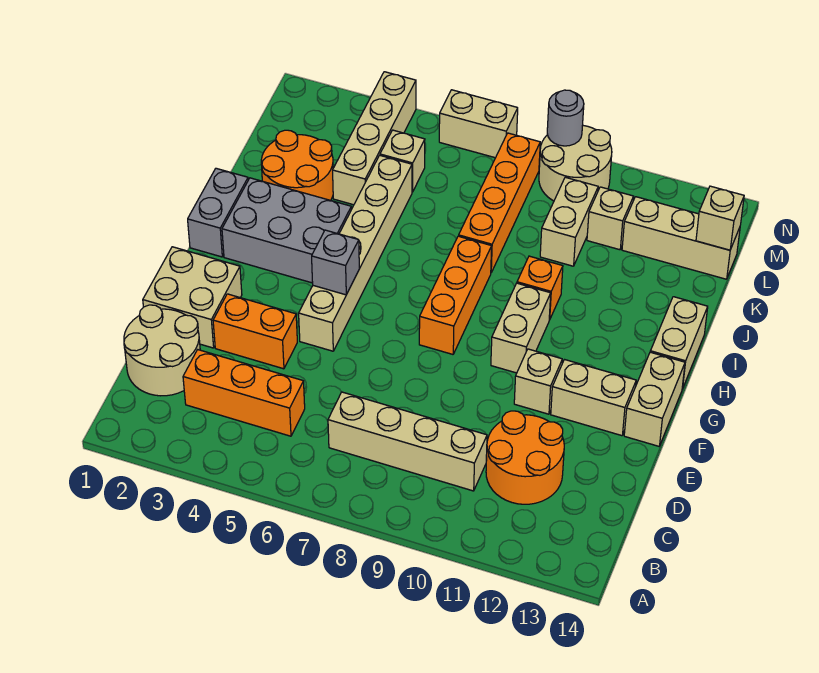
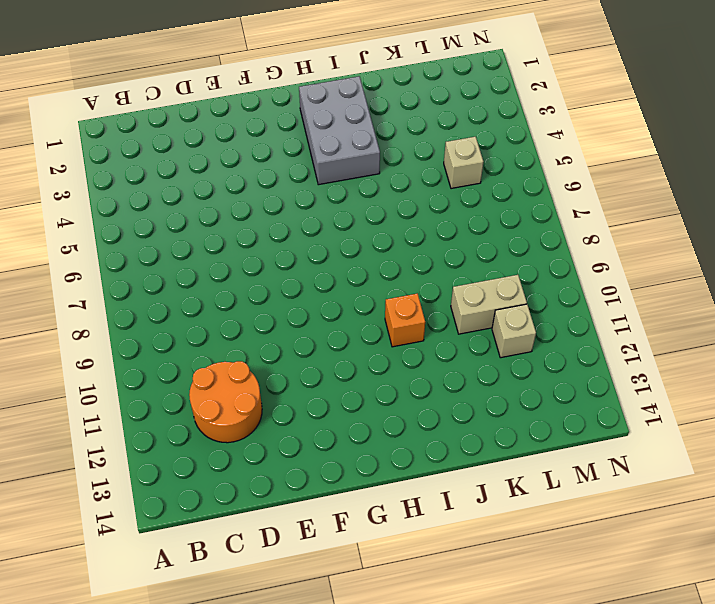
none -> tan 2x2 round brick [124,305,200,396]
none -> orange 1x3 brick [183,350,305,436]
none -> tan 1x4 brick [328,392,487,491]

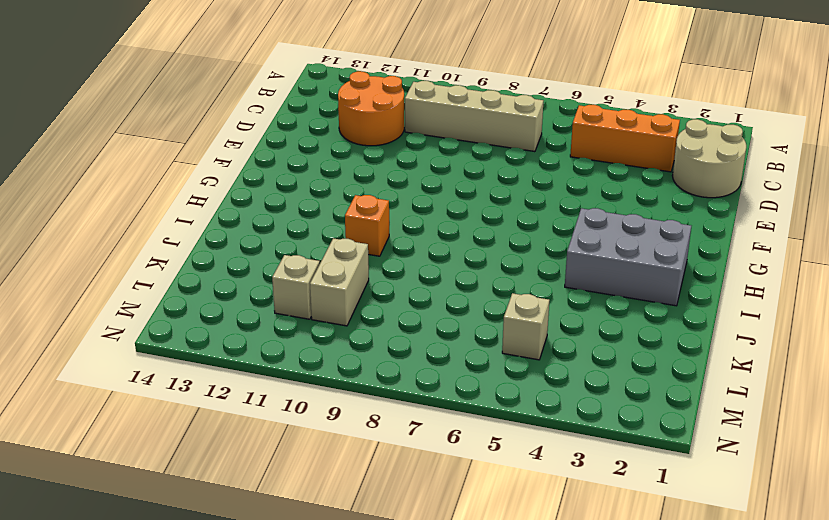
none -> tan 2x2 brick [143,247,242,348]
none -> orange 1x2 brick [213,294,297,369]
none -> tan 1x6 brick [299,155,412,351]

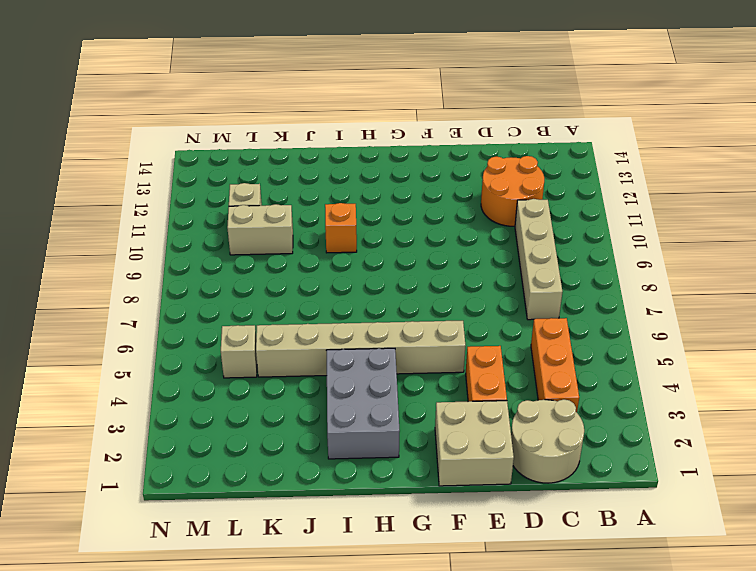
none -> tan 1x1 brick [514,349,562,414]
none -> tan 1x2 brick [551,360,636,436]
none -> tan 1x2 brick [624,352,685,446]

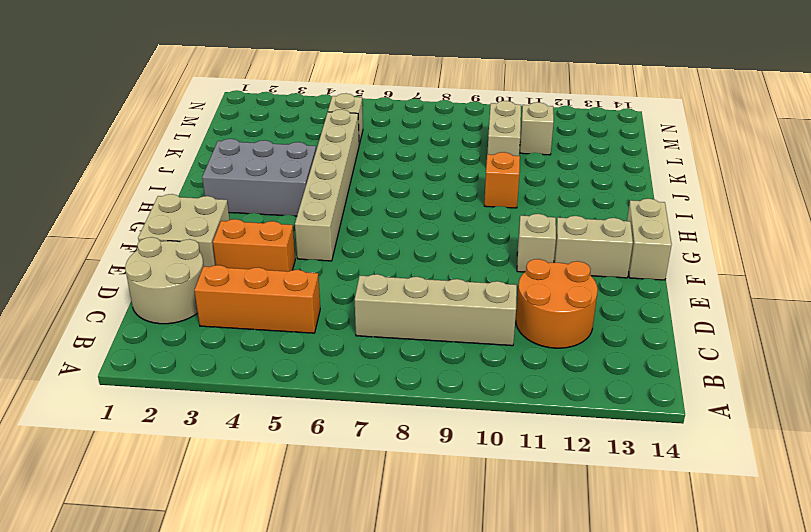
none -> orange 1x3 brick [419,236,492,354]
none -> tan 1x2 brick [491,283,551,373]
none -> grey 1x2 brick [188,168,248,257]

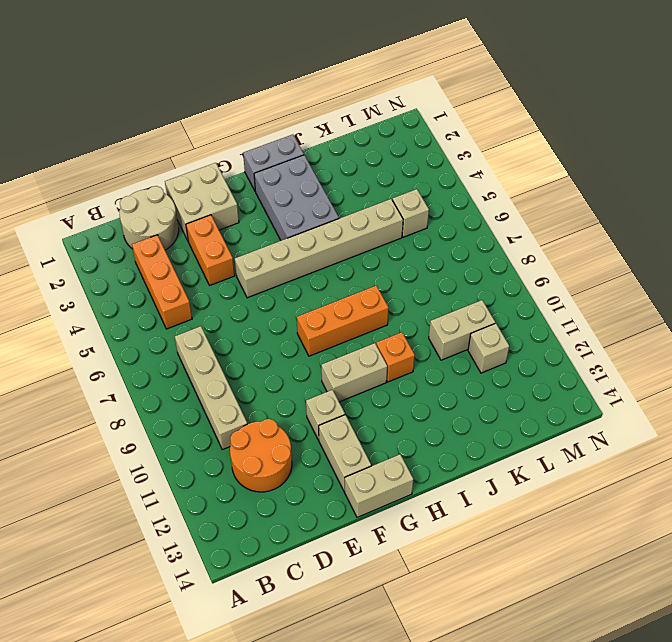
none -> tan 1x2 brick [650,297,708,389]
none -> orange 2x2 round brick [261,130,333,200]
none -> orange 1x4 brick [459,133,540,272]

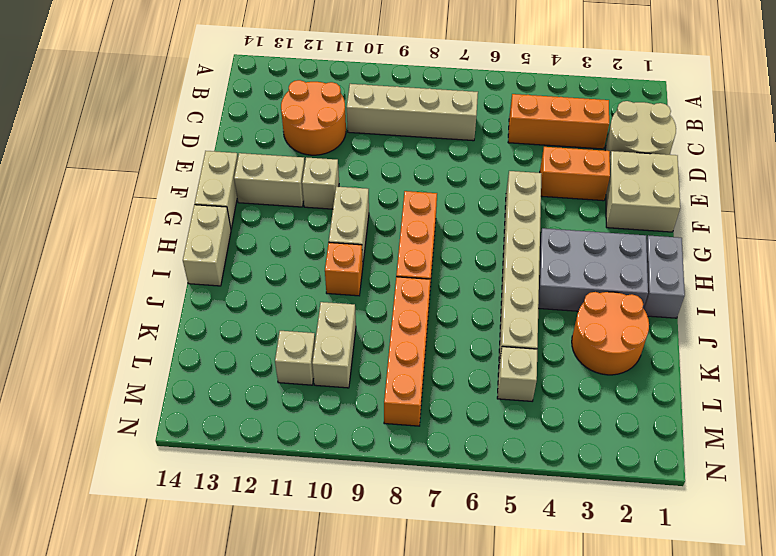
none -> tan 1x4 brick [333,72,416,205]
none -> tan 1x3 brick [622,197,740,279]
none -> tan 2x2 round brick [539,125,612,201]

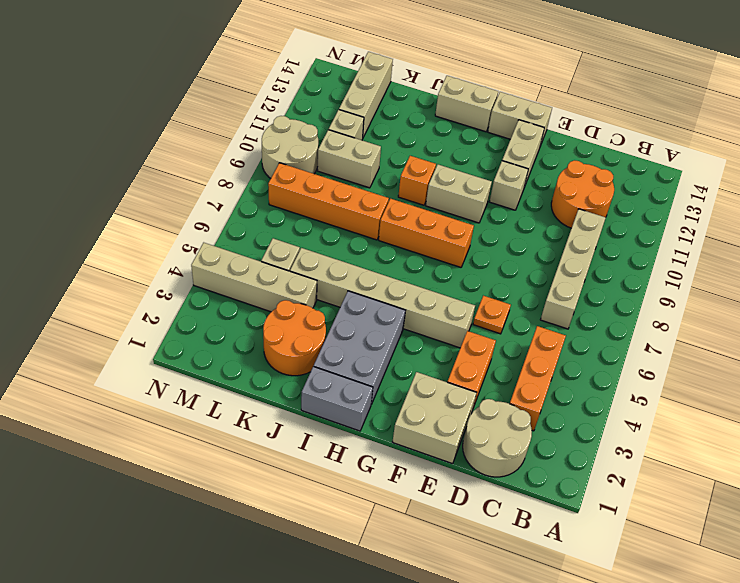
orange 1x1 plate [473,296,511,334] -> none
none -> tan 1x2 brick [439,90,518,158]
none -> grey 1x1 brick [312,230,359,295]
none -> tan 1x1 brick [696,186,744,250]

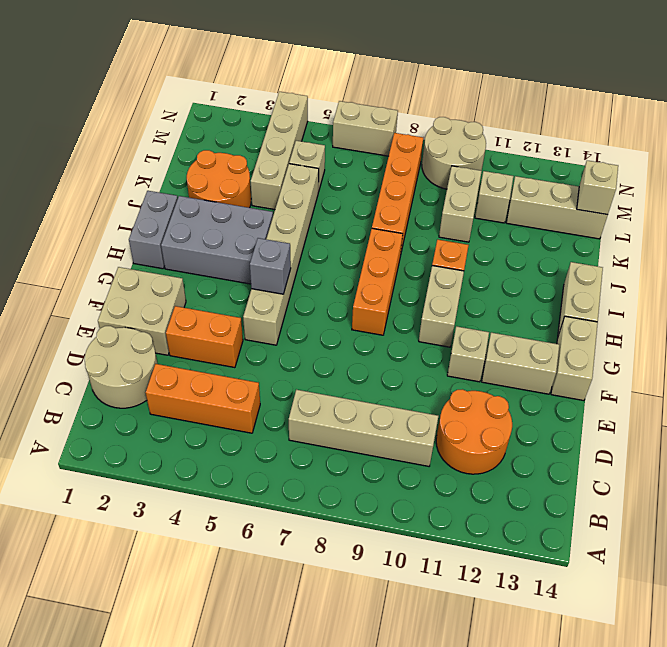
none -> grey 1x1 round brick [547,90,584,146]

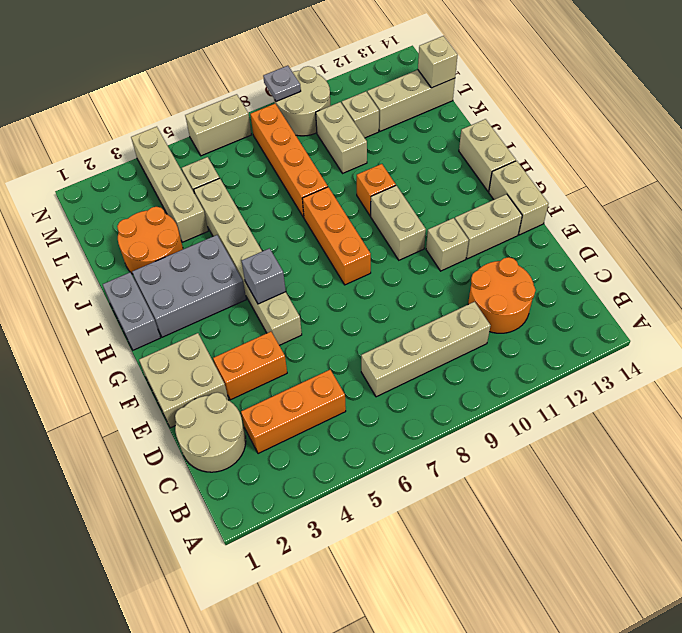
grey 1x1 plate [263,66,301,101] -> grey 1x1 round brick [547,90,584,146]

